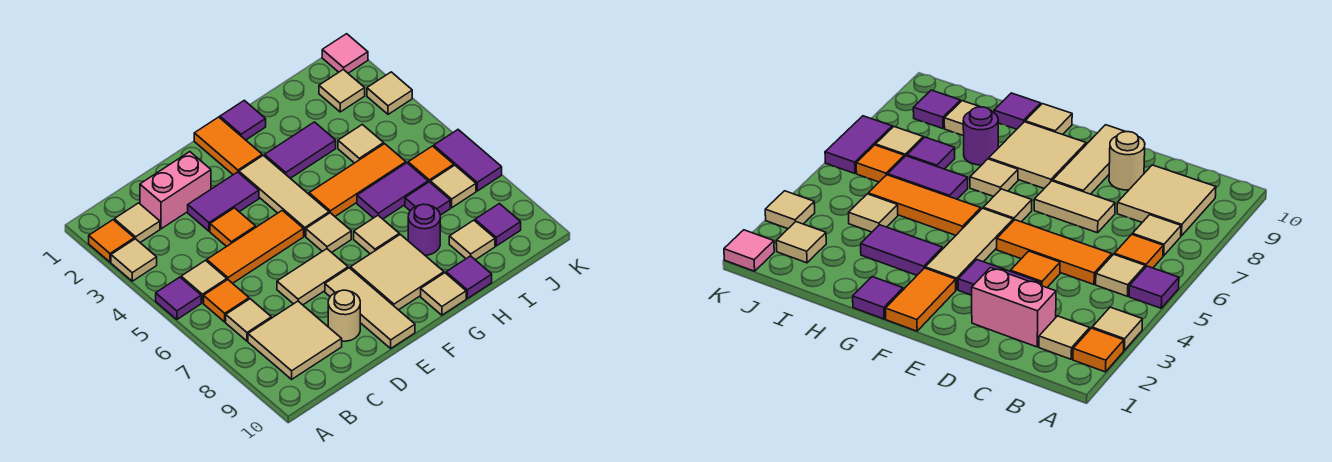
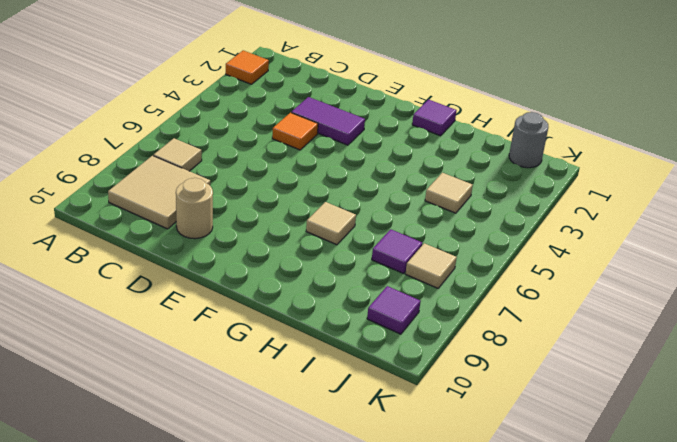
grey 1x1 round brick [509,112,548,168] -> none
none -> tan 1x1 tile [111,239,157,281]
none -> purple 1x1 tile [156,277,201,320]
none -> tan 1x1 tile [114,203,160,242]
none -> tan 1x1 tile [181,261,227,303]

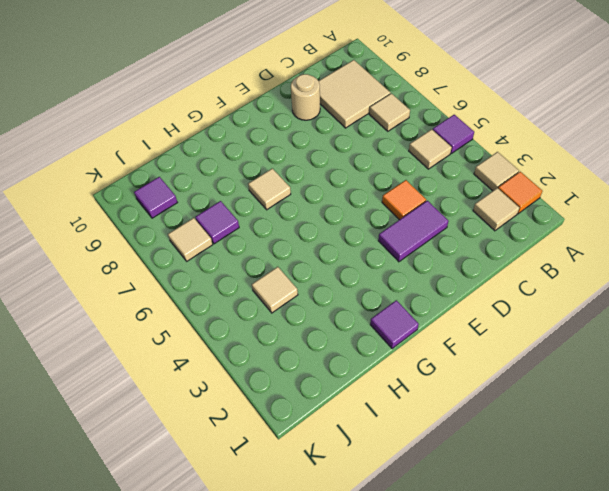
none -> orange 1x1 tile [204,280,249,322]
none -> pink 1x2 brick [140,152,211,229]
none -> orange 1x3 tile [207,210,304,283]
none -> tan 1x2 tile [277,249,348,305]

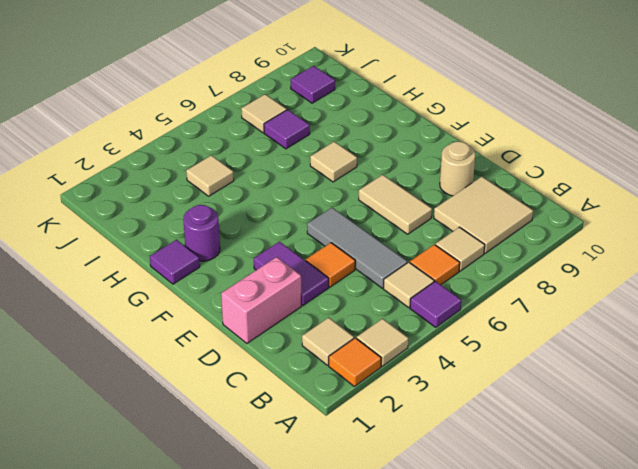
grey 1x3 tile [307,208,407,288] -> orange 1x3 tile [207,210,304,283]
pink 1x2 brick [221,257,301,343] -> pink 1x2 brick turned to [140,152,211,229]
purple 1x1 round brick [183,205,220,261] -> purple 1x1 round brick moved to [408,204,440,255]
none -> tan 1x3 tile [325,268,415,348]
none -> orange 1x2 tile [194,117,262,175]
none -> tan 1x3 tile [239,155,329,236]
none -> tan 1x1 tile [306,213,351,252]

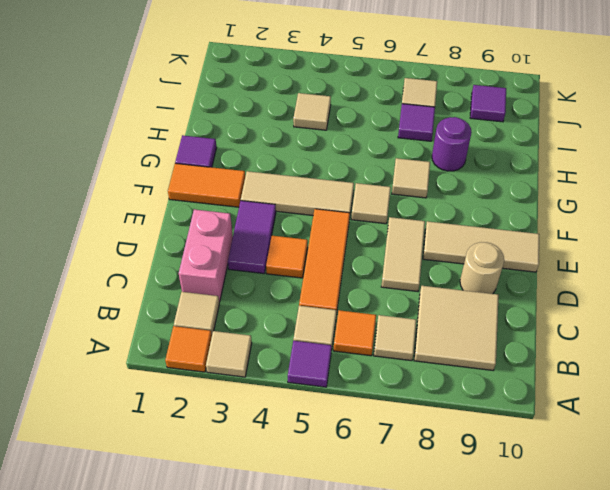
none -> tan 2x2 tile [350,234,444,310]
none -> purple 1x2 tile [265,122,336,178]
none -> orange 1x3 tile [309,144,406,216]
none -> tan 1x1 tile [421,273,466,315]

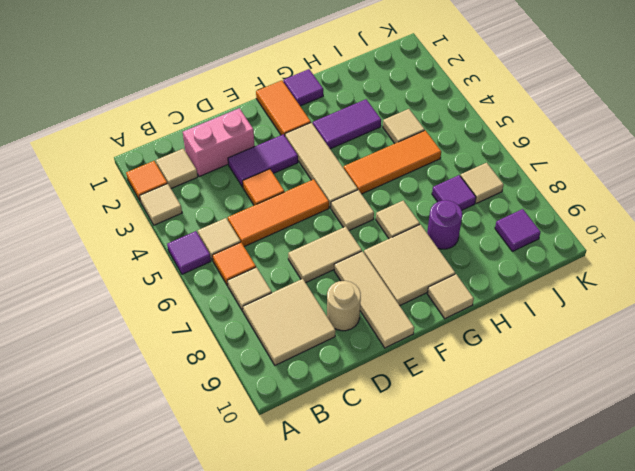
none -> purple 1x2 tile [357,163,428,219]
none -> purple 1x1 tile [446,256,492,298]
none -> tan 1x1 tile [449,220,495,260]
none -> tan 1x1 tile [319,69,365,112]

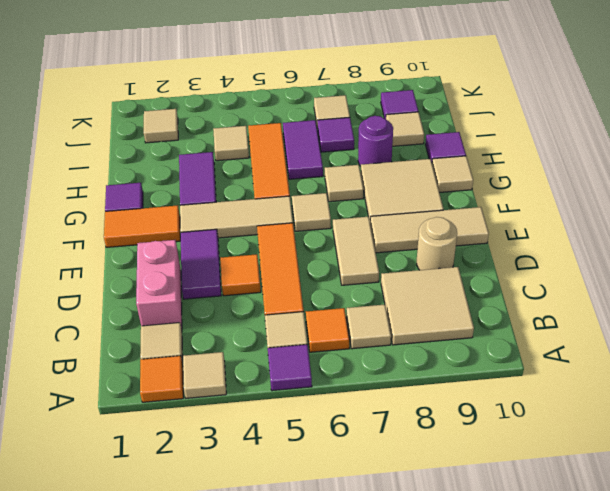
none -> orange 1x1 tile [408,146,454,182]
none -> pink 1x1 tile [322,34,368,73]
none -> tan 1x1 tile [367,72,412,114]
none -> purple 1x2 tile [434,130,502,191]

